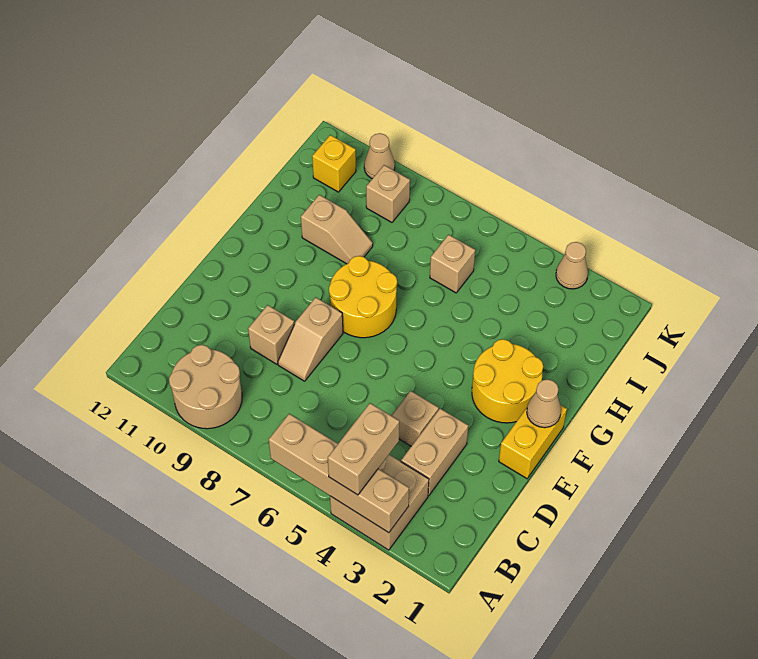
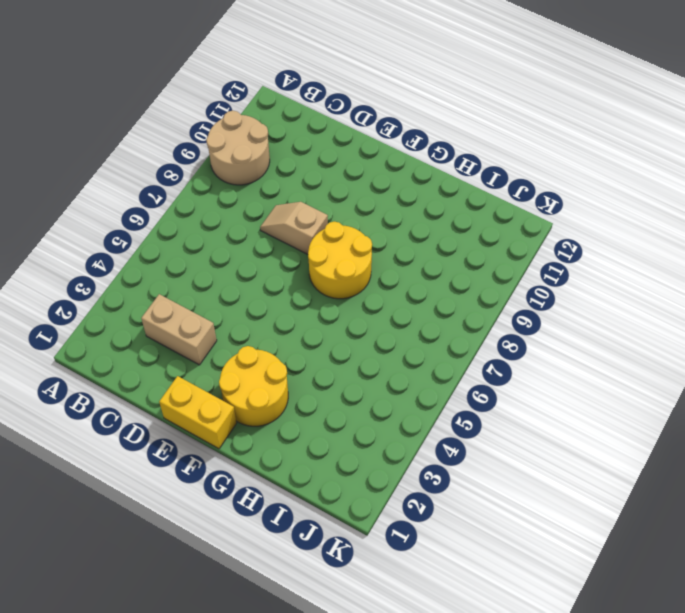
none -> tan 2x2 brick [330,455,429,550]
none -> tan 1x1 brick [392,391,439,446]
none -> tan 1x1 brick [248,305,294,364]

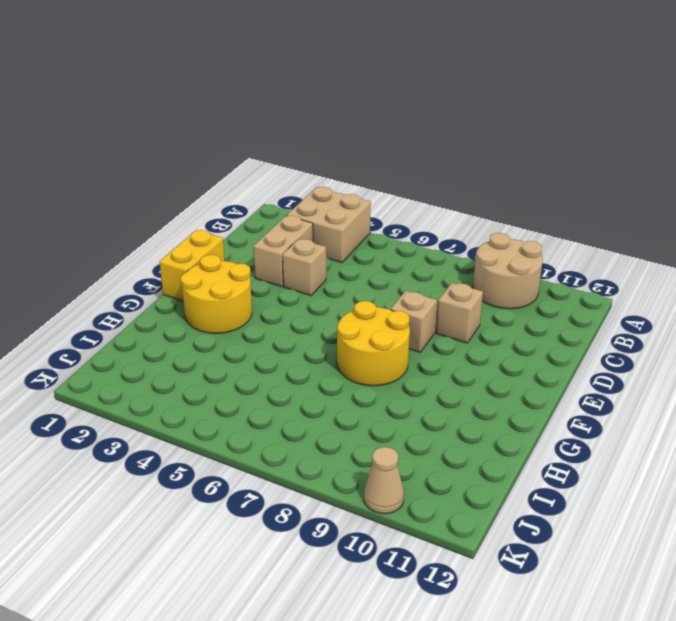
none -> tan 1x2 slope [301,195,373,264]
none -> tan 1x1 brick [430,235,475,293]
none -> tan 1x1 brick [366,165,410,222]

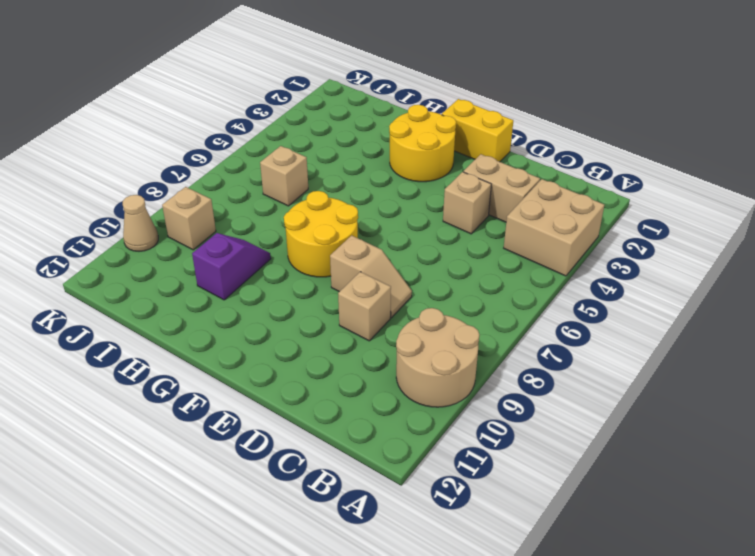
purple 1x2 slope [192,233,271,300] -> tan 1x2 slope [301,195,373,264]
none -> yellow 1x1 brick [312,135,356,192]
none -> tan 1x1 cone [556,242,588,289]
none -> tan 1x4 brick [269,414,409,533]

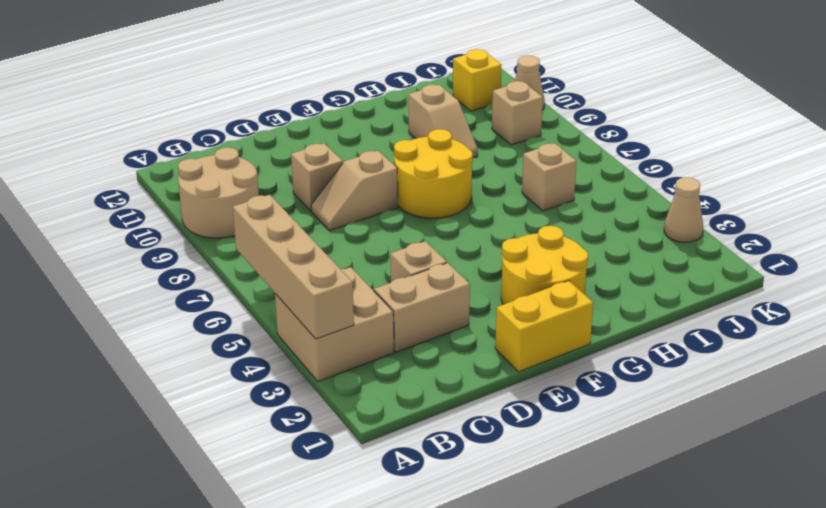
none -> tan 1x1 cone [527,379,561,428]
none -> tan 1x2 brick [328,403,399,495]

